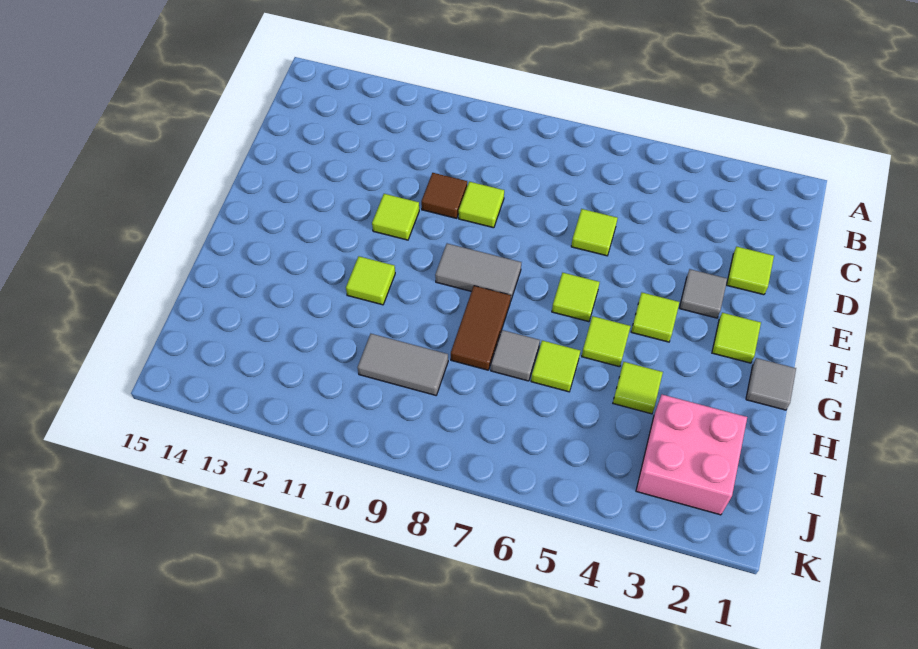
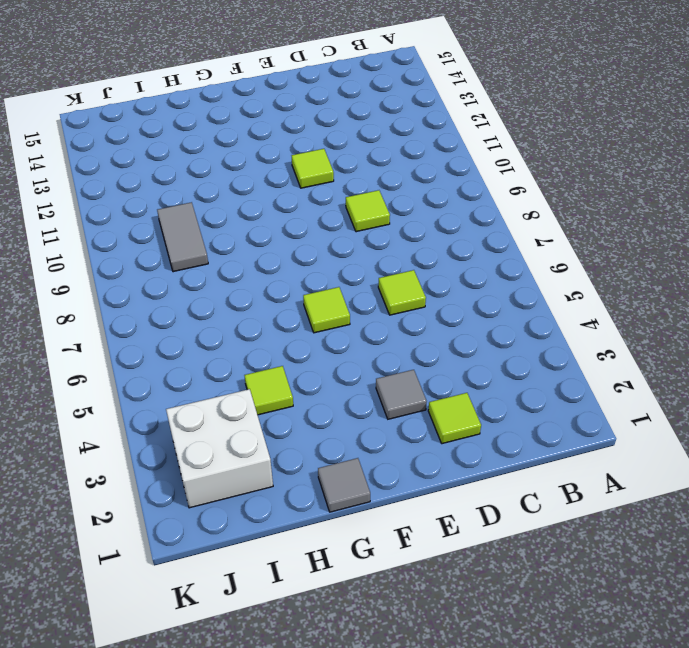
white 2x2 brick [166,389,273,508] -> pink 2x2 brick [636,395,747,515]
none -> brown 1x1 tile [421,173,467,218]
none -> lime 1x1 tile [712,313,761,363]
none -> lime 1x1 tile [631,293,679,342]

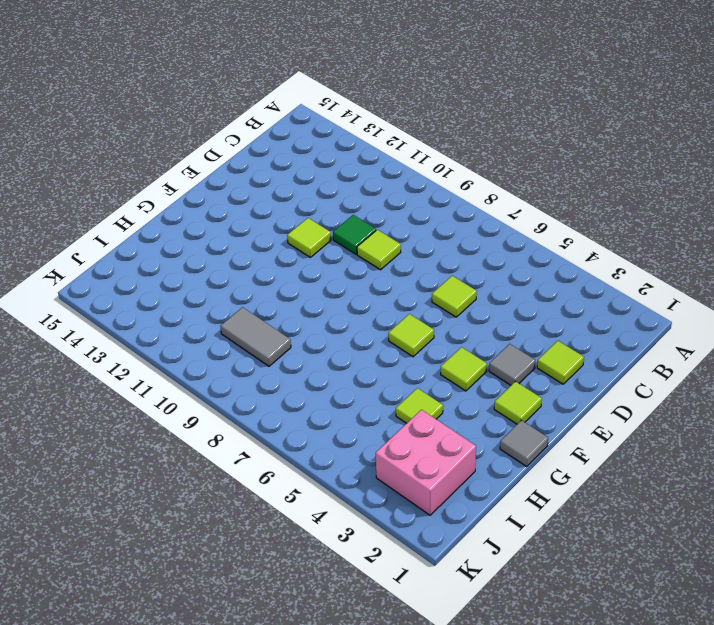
green 1x1 tile [333,215,376,254] -> brown 1x1 tile [421,173,467,218]
none -> grey 1x2 tile [435,244,521,301]
none -> lime 1x1 tile [582,316,631,367]
none -> brown 1x2 tile [451,286,511,370]

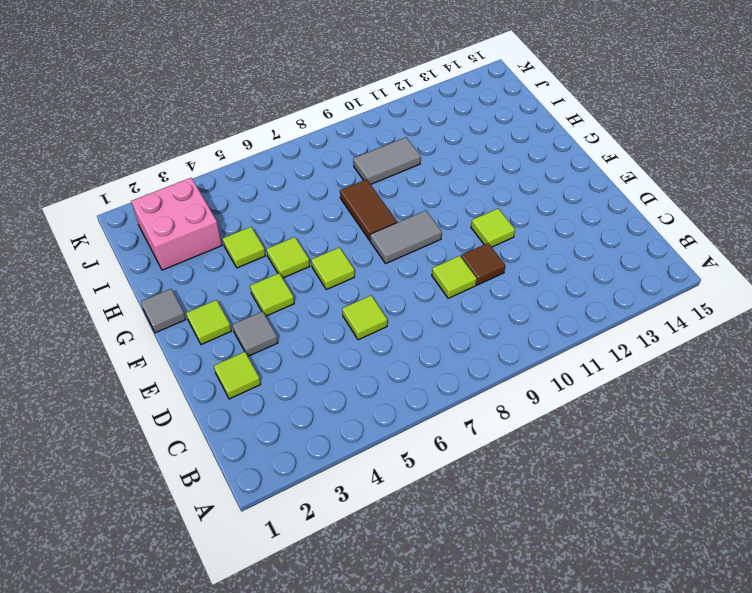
none -> lime 1x1 tile [346,256,395,305]
none -> lime 1x1 tile [531,341,580,392]
none -> grey 1x1 tile [491,330,540,381]

